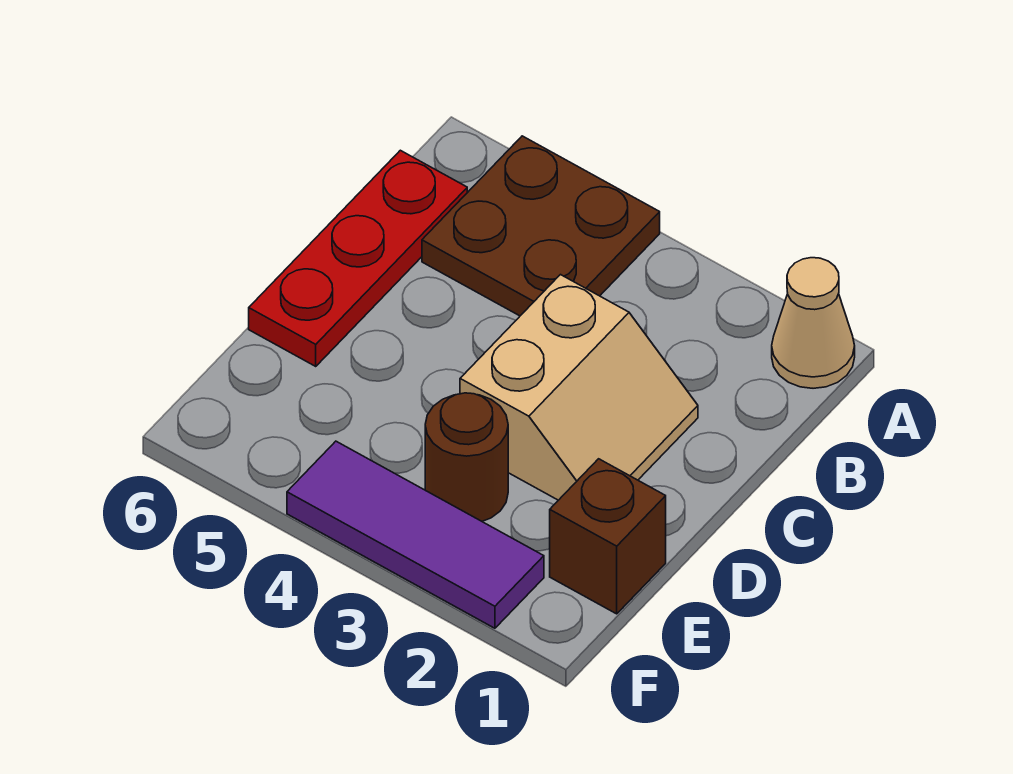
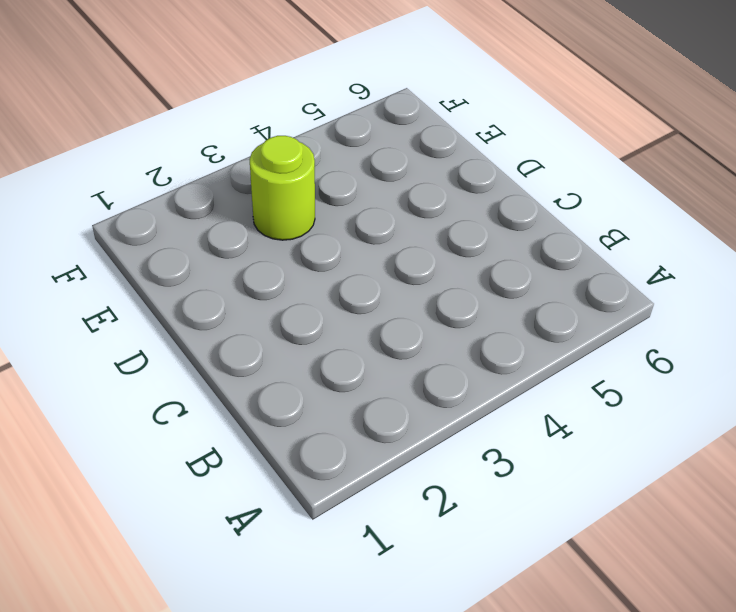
lime 1x1 round brick [249,136,315,240] -> brown 1x1 round brick [425,393,508,521]
none -> tan 1x1 cone [772,258,855,388]
none -> brown 2x2 plate [422,136,660,316]

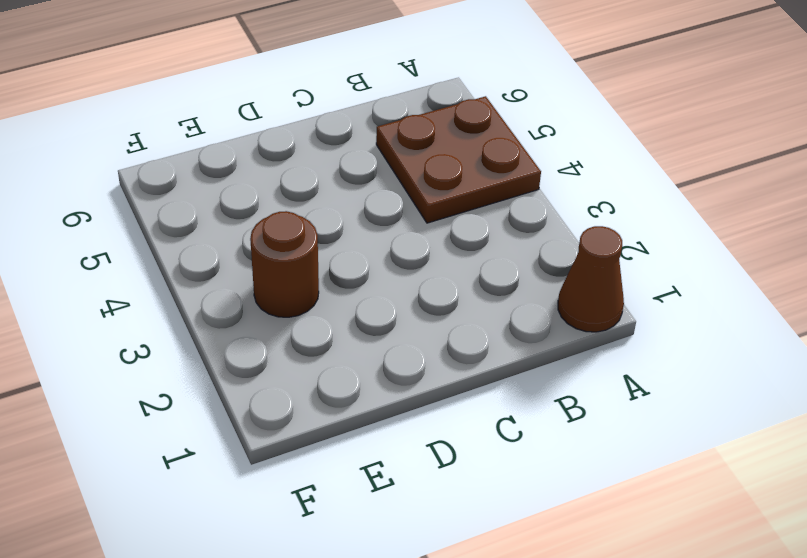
brown 1x1 cone [558,226,624,332] -> tan 1x1 cone [772,258,855,388]
none -> red 1x3 plate [249,150,467,366]
none -> tan 2x2 slope [460,275,698,500]

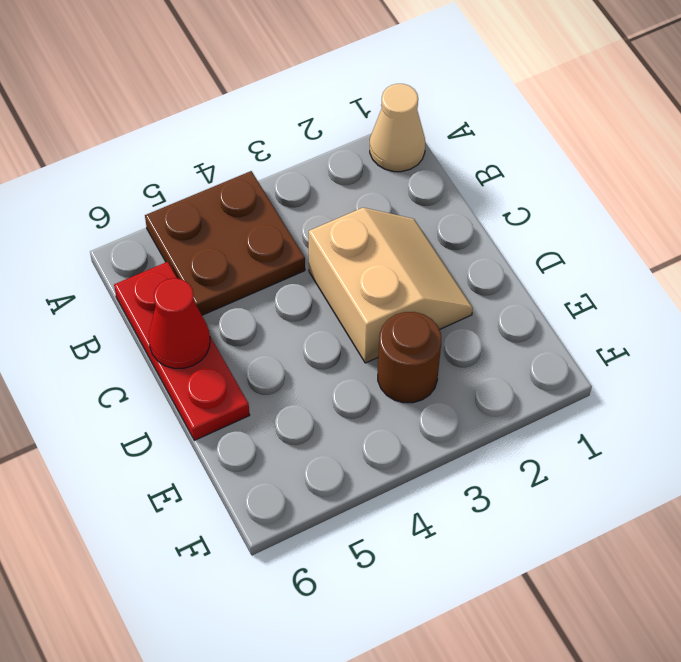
red 1x1 cone [149,278,210,368] -> none
none -> brown 1x1 brick [550,459,666,614]
none -> purple 1x3 tile [287,441,544,628]

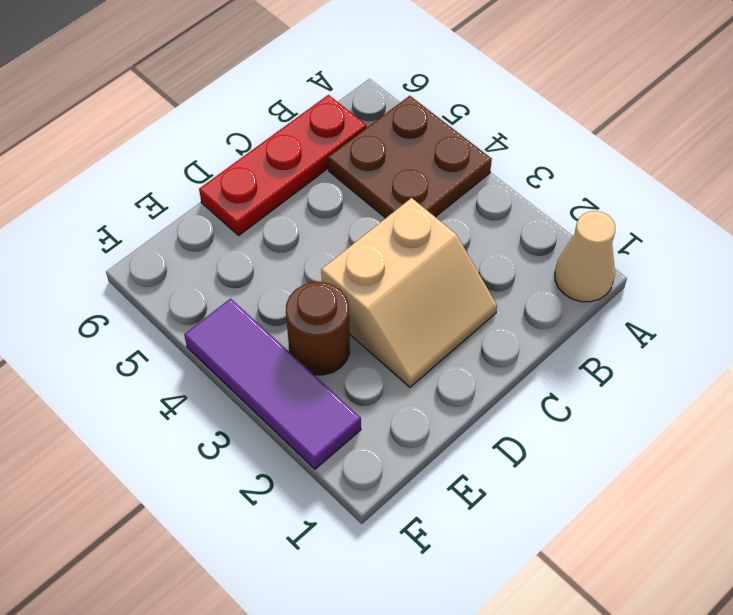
none -> brown 1x1 brick [550,459,666,614]

